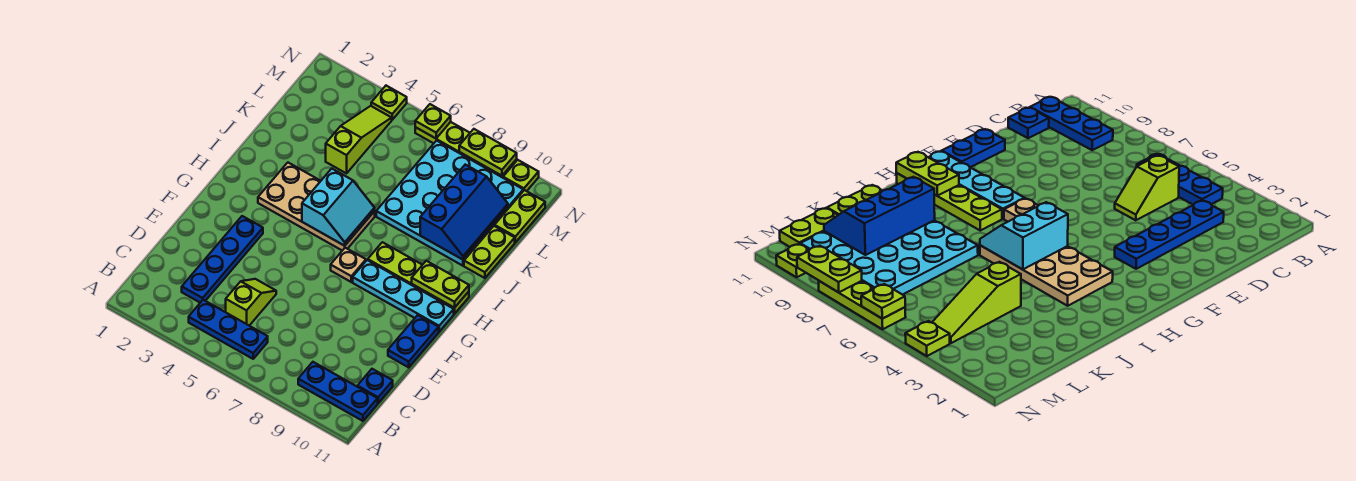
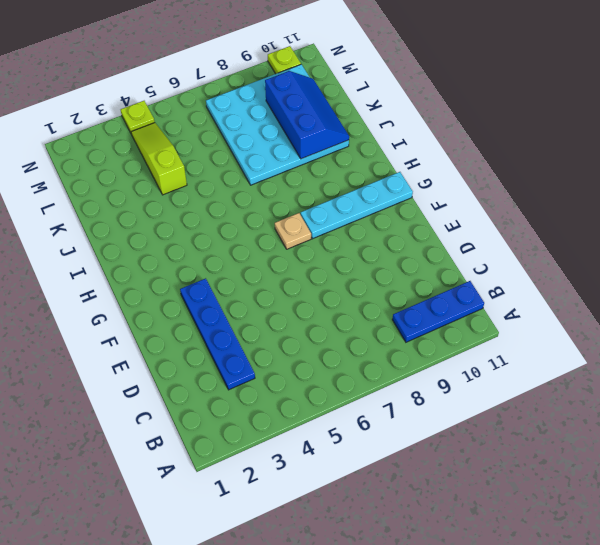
none -> blue 1x3 plate [189,300,268,359]
none -> lime 1x2 slope [226,279,276,326]
none -> blue 1x1 plate [357,369,393,403]

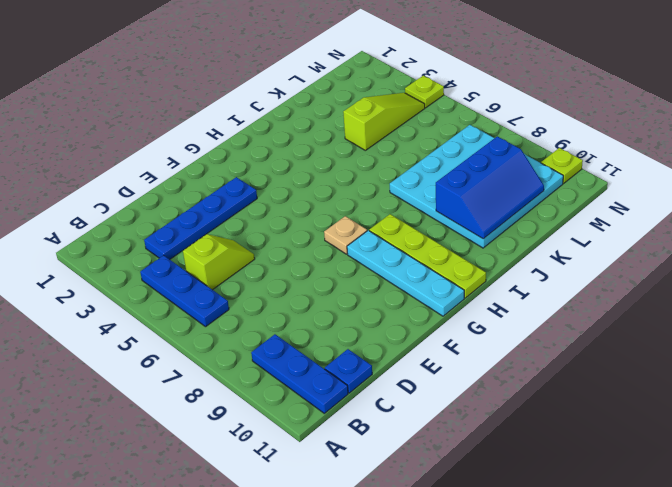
none -> blue 1x2 plate [388,315,439,367]
none -> tan 2x4 plate [258,163,375,251]
none -> lime 1x2 plate [464,226,515,278]

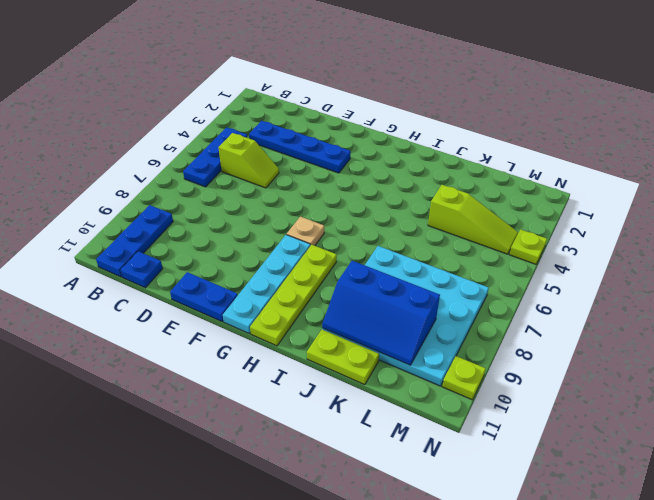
none -> tan 2x4 plate [258,163,375,251]
none -> lime 1x2 plate [495,190,545,242]
none -> lime 1x3 plate [415,122,483,166]

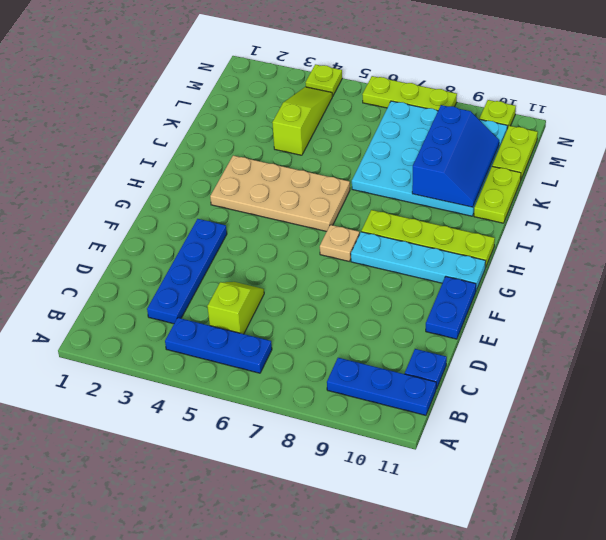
none -> cyan 2x2 slope [302,169,375,246]
none -> lime 1x2 plate [412,261,469,308]
none -> lime 1x1 plate [415,104,451,138]

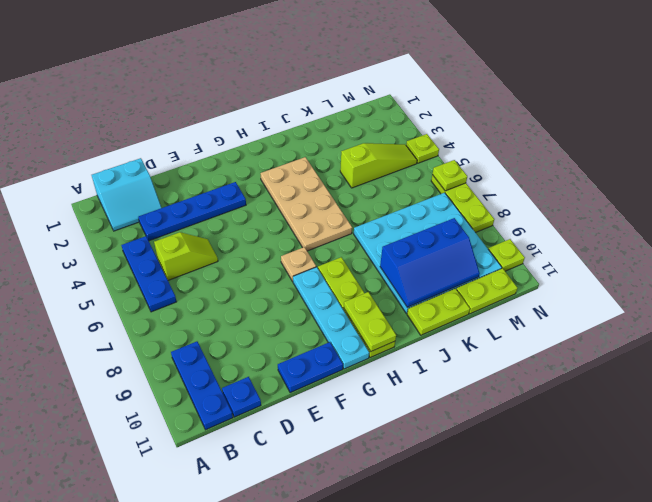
cyan 2x2 slope [92,158,161,231] -> cyan 2x2 slope moved to [302,169,375,246]
none -> lime 1x2 plate [459,129,517,176]

